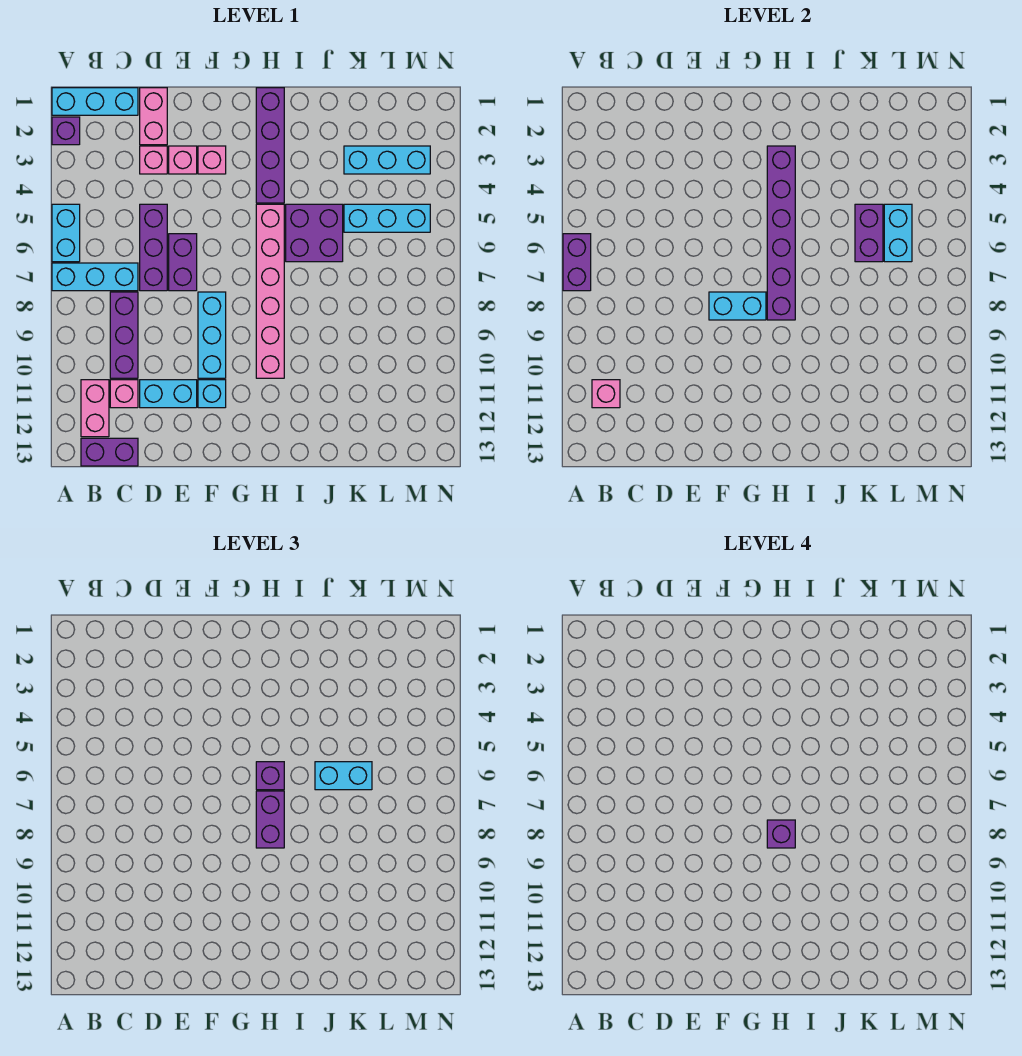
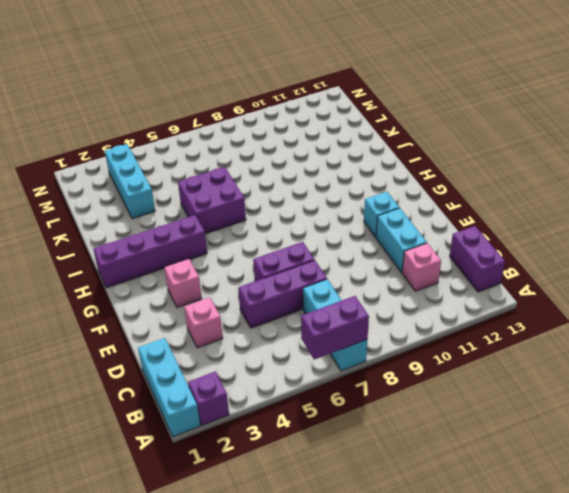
none -> cyan 1x2 brick [52,204,80,262]
none -> pink 1x2 brick [81,380,109,437]
none -> purple 1x3 brick [110,292,138,378]
none -> pink 1x2 brick [140,88,167,145]

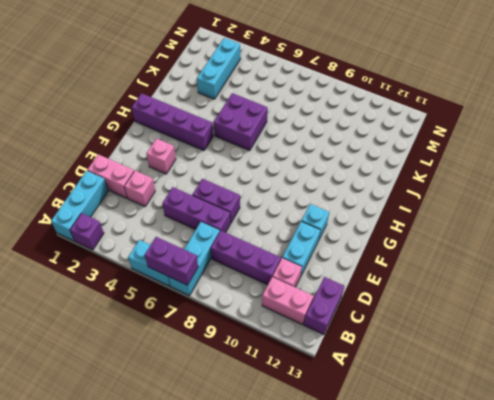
none -> pink 1x1 brick [169,146,197,174]
none -> cyan 1x3 brick [198,292,226,378]
none -> pink 1x6 brick [256,204,284,378]
none -> cyan 1x3 brick [344,204,430,232]

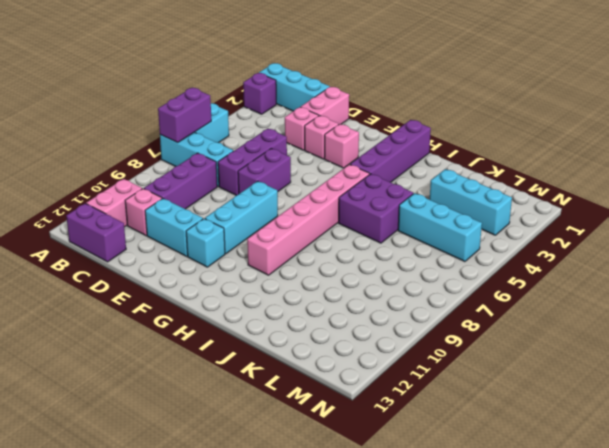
none -> pink 1x1 brick [592,380,620,408]
none -> cyan 1x2 brick [709,292,766,320]
none -> purple 1x6 brick [767,146,795,320]
none -> purple 1x2 brick [855,204,883,262]

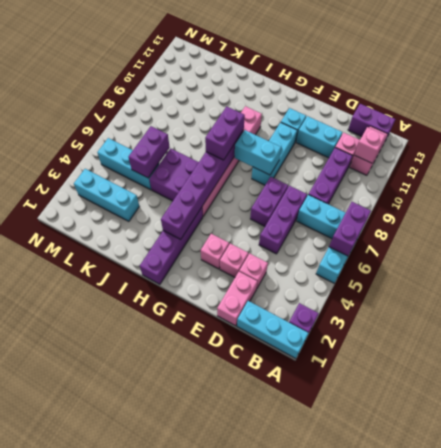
none -> cyan 1x2 brick [884,204,912,262]
none -> purple 1x1 brick [256,762,284,790]
none -> cyan 1x2 brick [315,762,372,790]
none -> purple 1x1 brick [767,820,795,848]

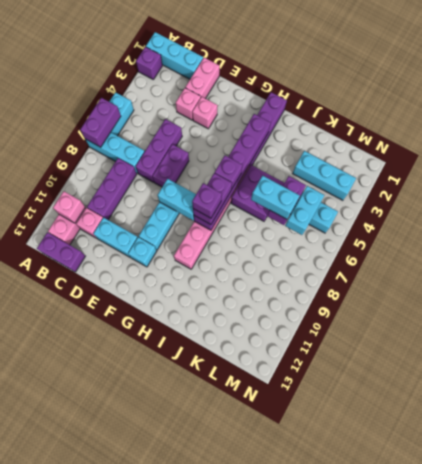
none -> pink 1x1 brick [198,146,226,174]

